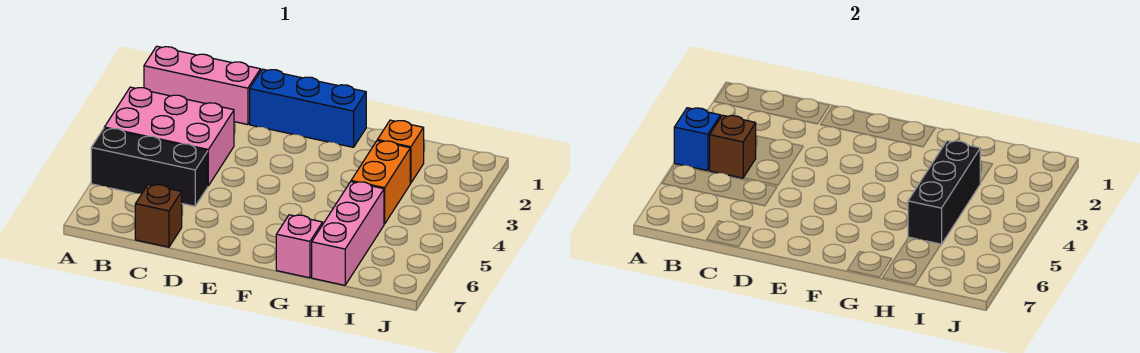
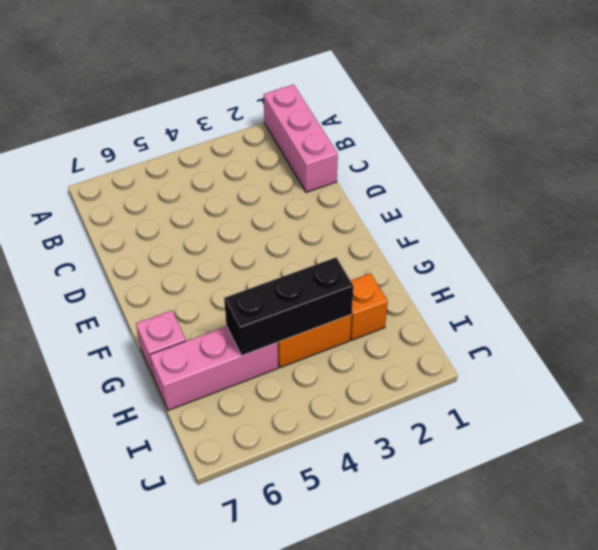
none -> pink 2x3 brick [104,87,234,186]
none -> black 1x3 brick [91,128,208,206]
none -> brown 1x1 brick [135,184,182,247]

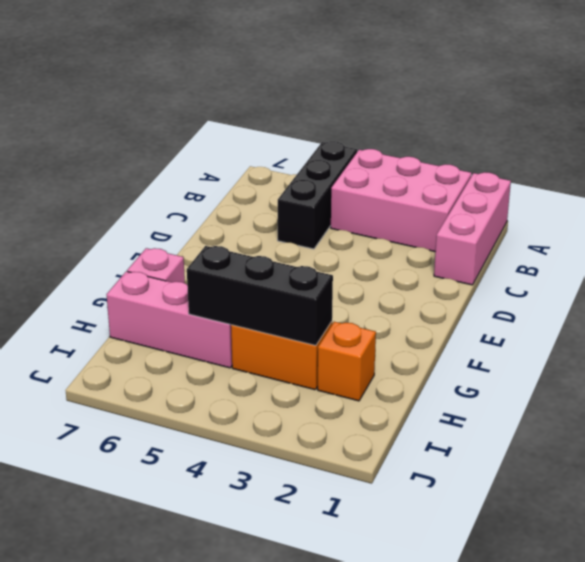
pink 2x3 brick [331,149,472,252] -> pink 2x3 brick turned to [104,87,234,186]
none -> brown 1x1 brick [135,184,182,247]
none -> blue 1x3 brick [250,69,366,147]
none -> blue 1x1 brick [674,108,721,171]

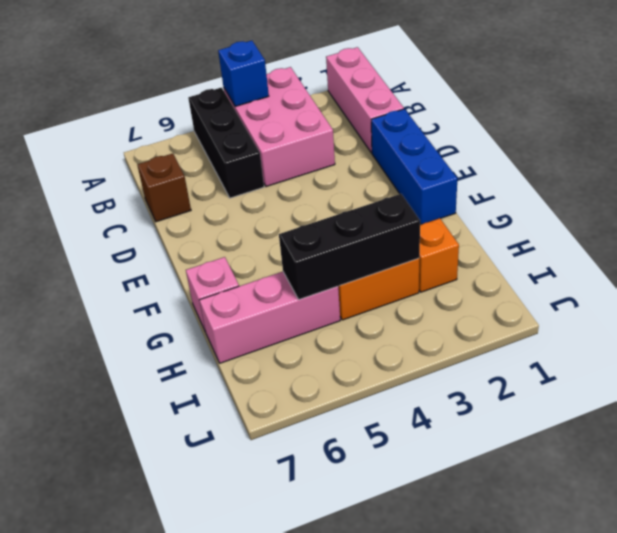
none -> brown 1x1 brick [709,115,756,178]

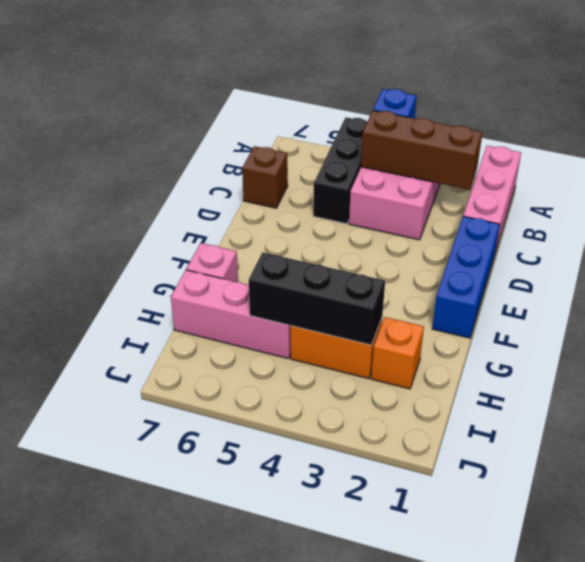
brown 1x3 brick [361,110,482,190] -> brown 1x1 brick [709,115,756,178]

